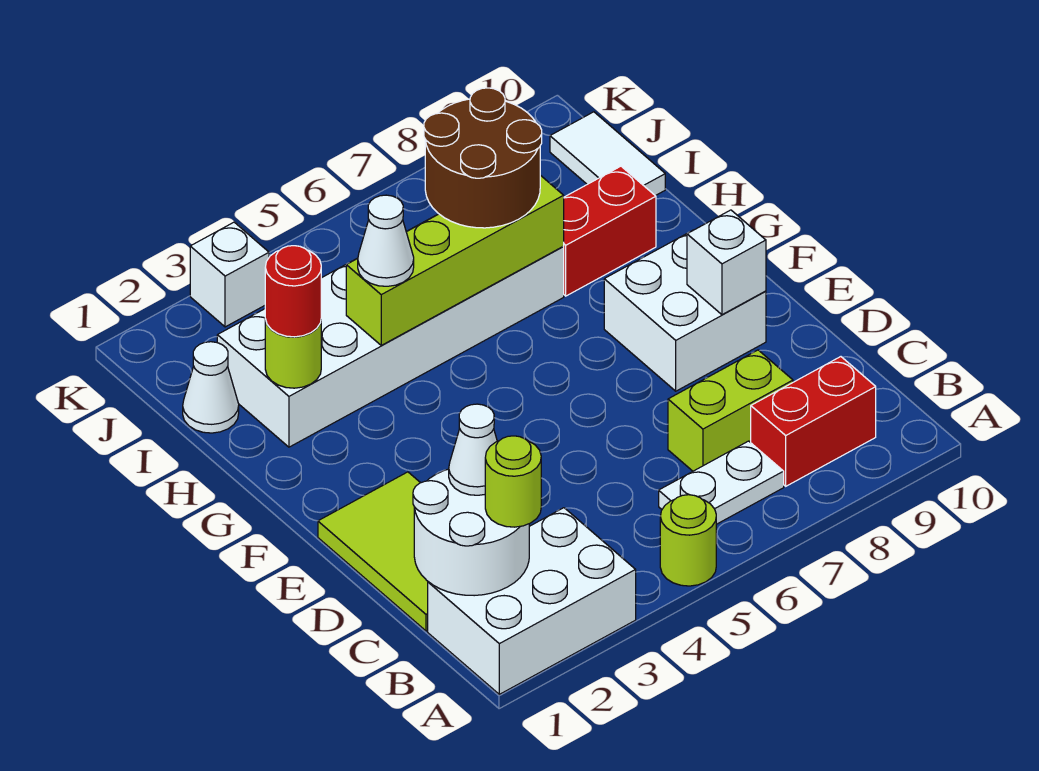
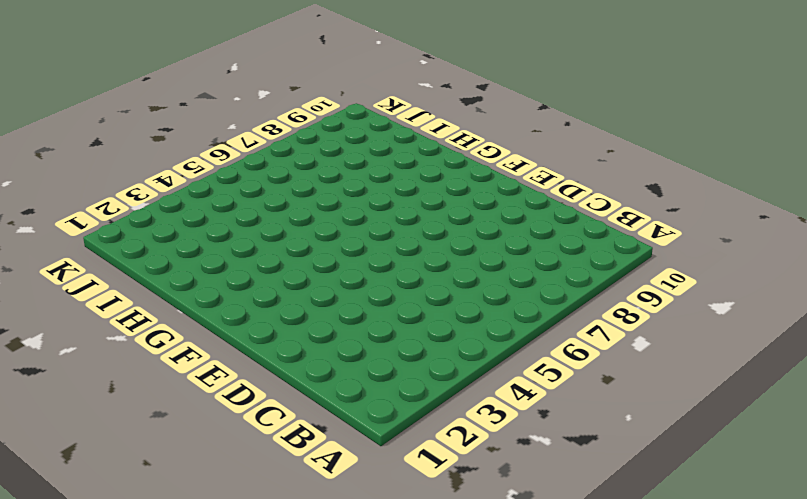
none -> white 2x3 brick [428,508,636,694]
none -> lime 1x1 round brick [660,495,716,586]
none -> white 1x2 plate [659,441,784,524]

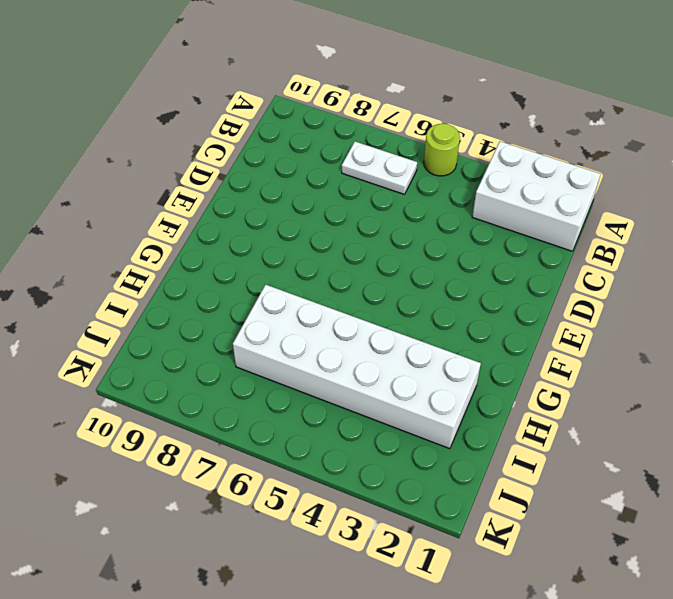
none -> red 1x2 brick [751,357,876,486]
none -> lime 2x3 tile [318,472,428,631]
none -> lime 1x2 brick [668,350,793,471]

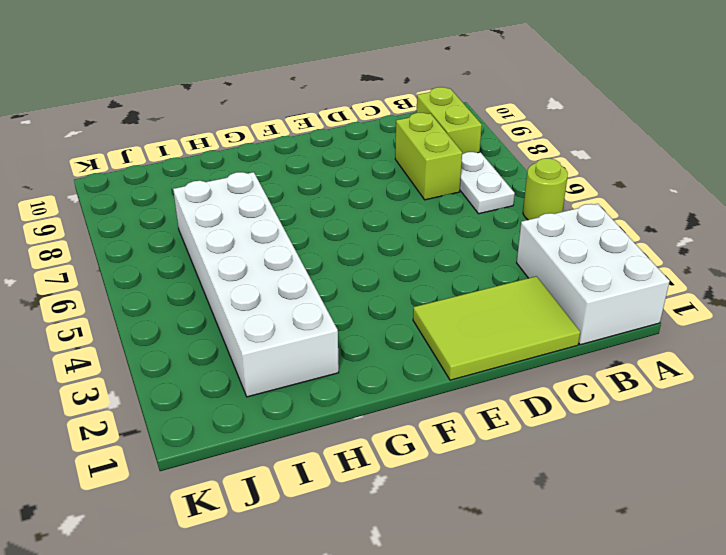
lime 1x2 brick [417,87,482,154] -> red 1x2 brick [751,357,876,486]
none -> white 2x2 brick [604,230,766,391]
none -> red 1x2 brick [563,166,656,296]
none -> white 1x1 cone [183,342,239,433]

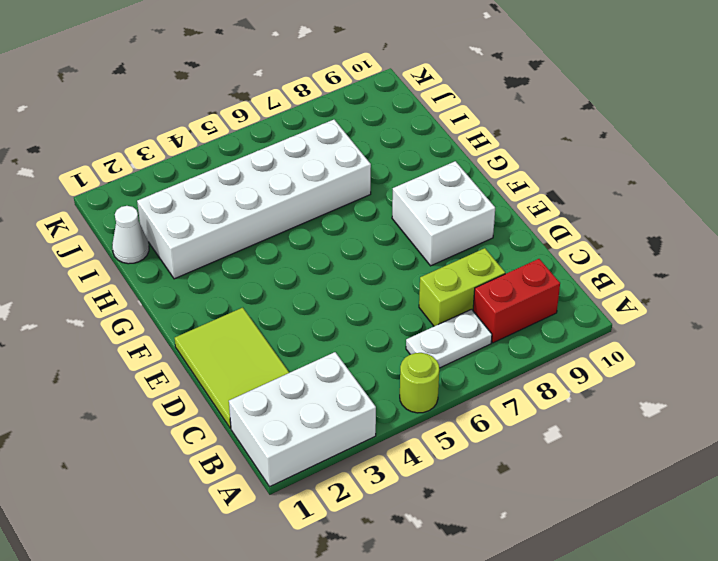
none -> red 1x2 brick [563,166,656,296]
none -> white 1x2 tile [550,112,665,196]
none -> white 1x1 brick [190,222,269,327]

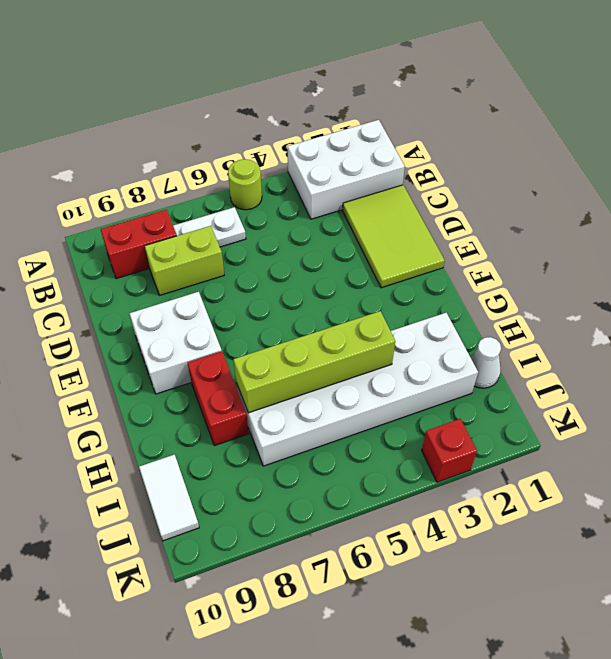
red 1x2 brick [188,351,249,446] -> red 1x2 brick turned to [563,166,656,296]
red 1x1 brick [422,419,477,482] -> white 1x1 brick [190,222,269,327]
none -> white 2x2 round brick [413,469,529,596]
none -> white 1x1 brick [687,210,766,315]
none -> lime 1x1 round brick [265,320,321,388]

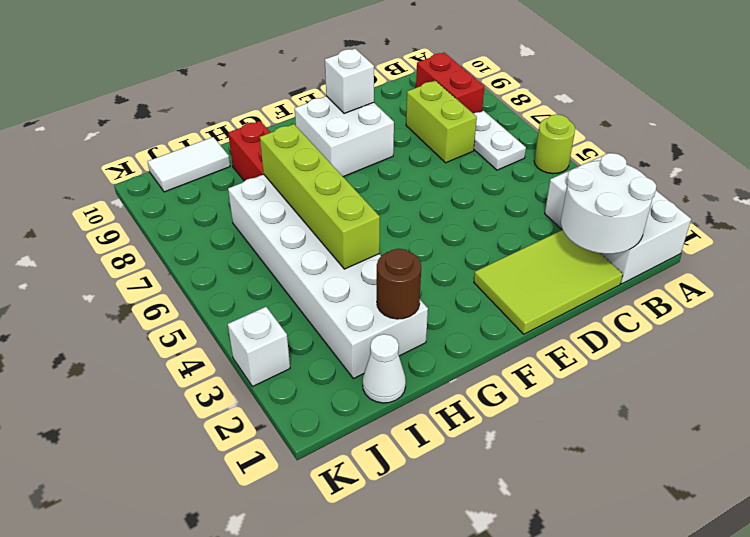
brown 1x1 round brick [377,249,421,319] -> lime 1x1 round brick [265,320,321,388]
none -> lime 1x1 round brick [485,436,541,527]
none -> white 1x1 cone [449,404,497,495]
none -> red 1x1 round brick [265,246,321,337]

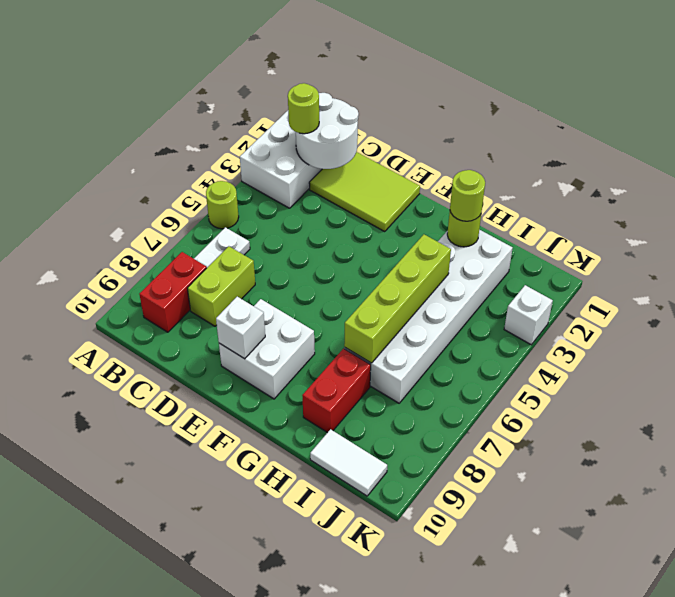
lime 1x1 round brick [450,170,485,221] -> red 1x1 round brick [265,246,321,337]
none -> white 1x1 cone [183,342,239,433]
none -> white 1x1 cone [449,404,497,495]
none -> white 1x1 cone [358,195,414,286]

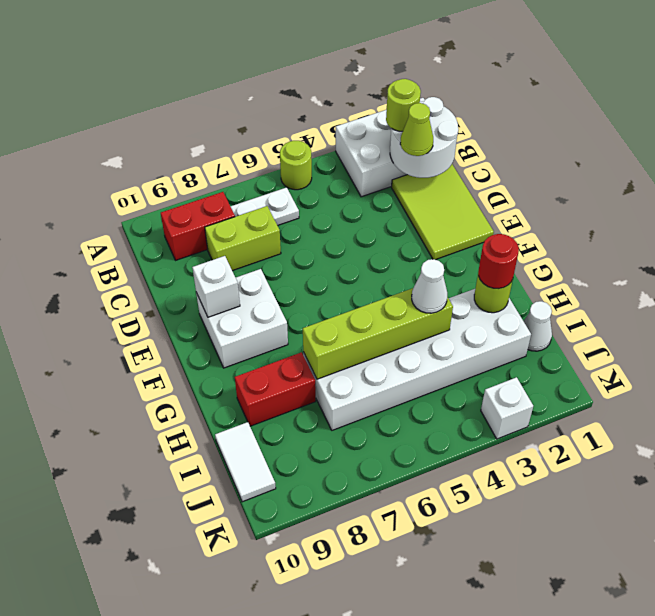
lime 1x1 cone [400,103,433,156] -> white 1x1 cone [449,404,497,495]
none -> brown 2x2 round brick [424,88,542,228]

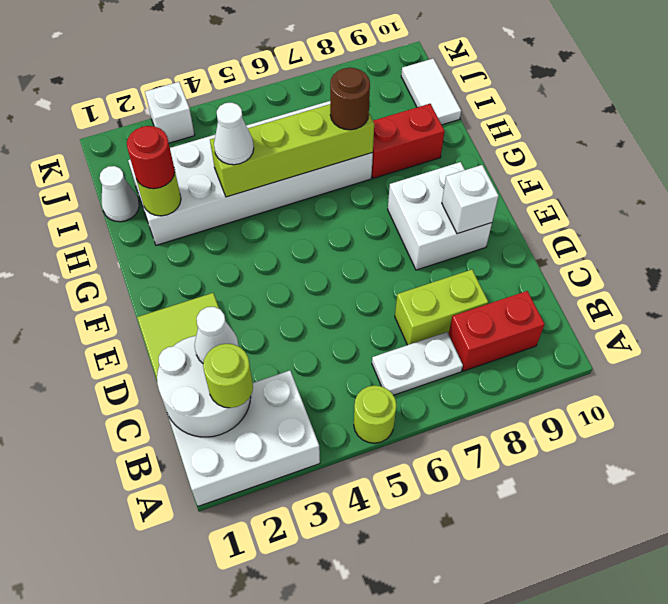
brown 1x1 round brick [330,68,370,130] -> brown 2x2 round brick [424,88,542,228]

